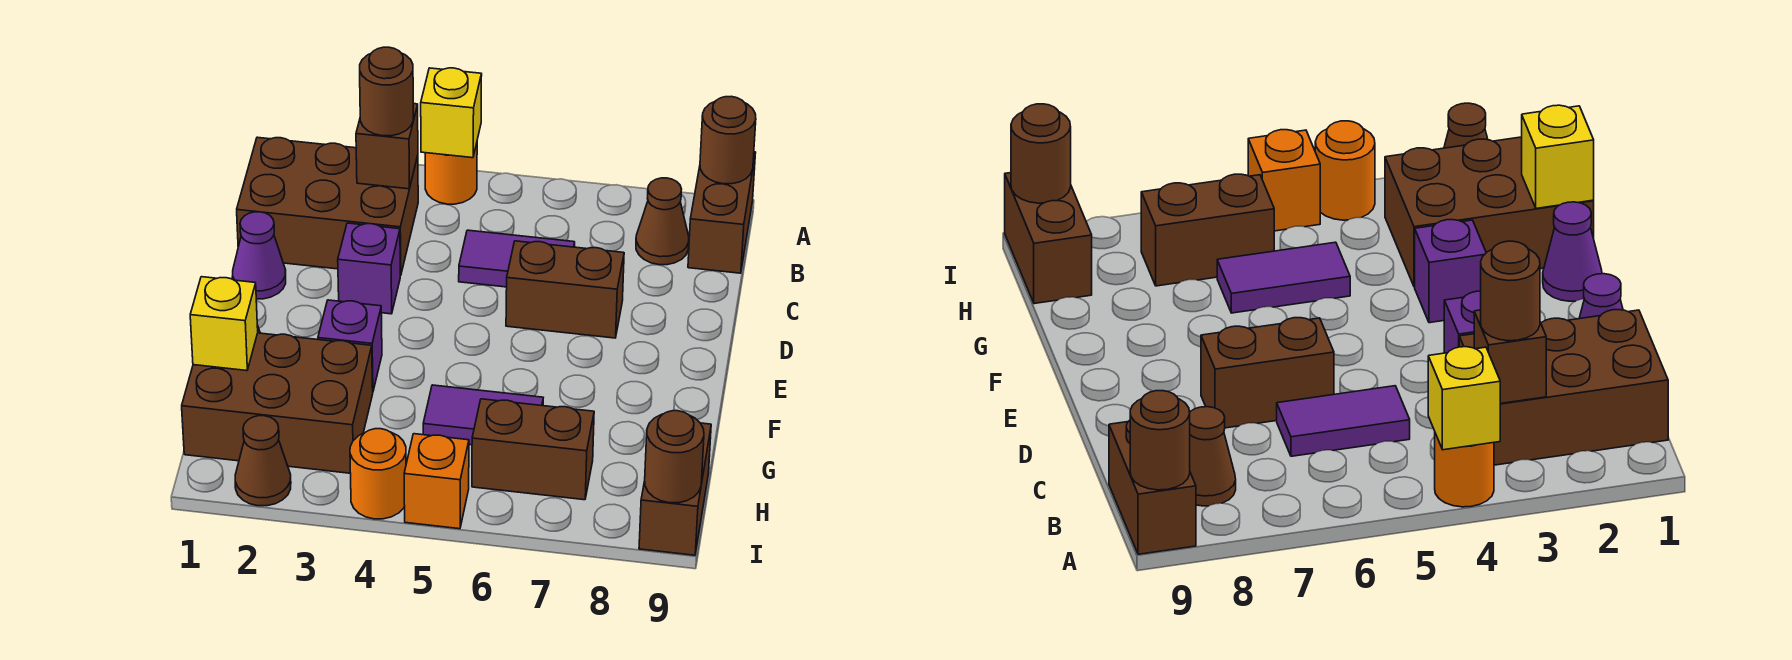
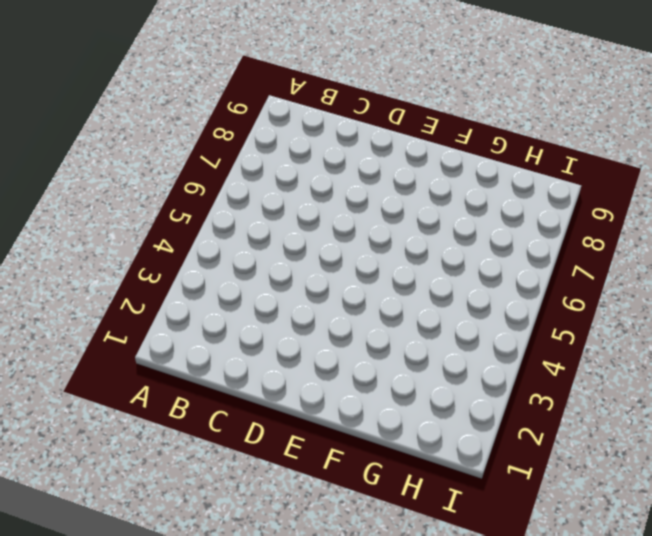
none -> orange 1x1 round brick [425,144,477,204]
none -> brown 1x2 brick [688,152,756,273]
none -> brown 2x3 brick [237,137,418,276]

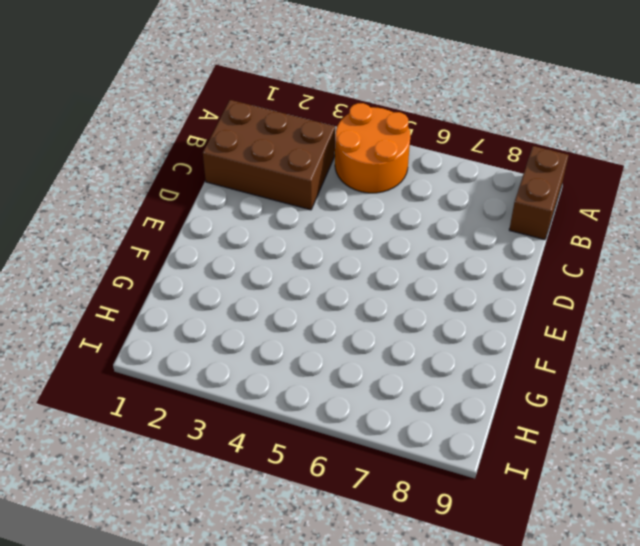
orange 2x2 round brick [335,103,410,193] -> orange 1x1 round brick [425,144,477,204]
none -> brown 1x1 cone [636,178,689,265]
none -> purple 1x2 tile [459,230,575,287]
none -> purple 1x1 cone [233,212,286,299]

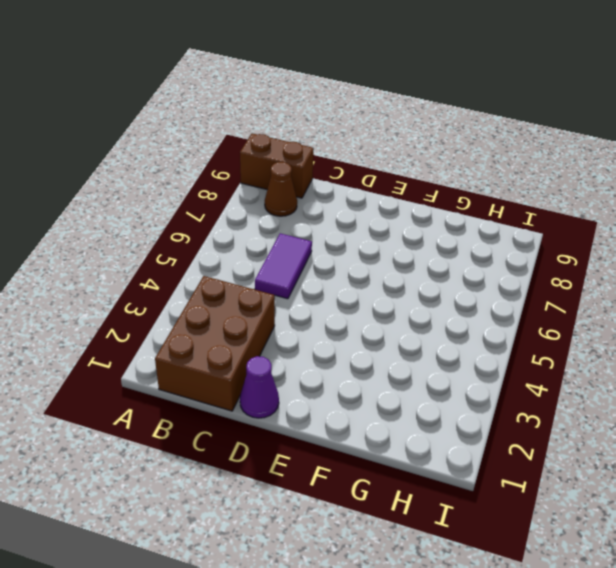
none -> orange 1x1 round brick [425,144,477,204]
none -> purple 1x1 brick [338,223,400,314]
none -> brown 1x2 brick [506,241,624,338]

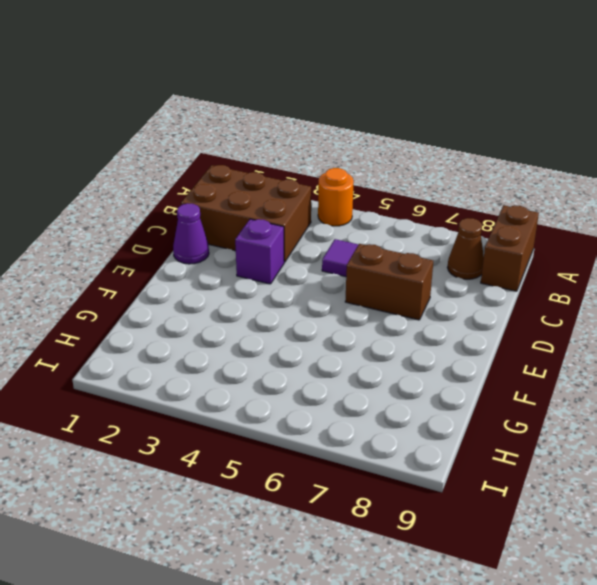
none -> purple 1x1 cone [1543,202,1602,301]
none -> purple 1x1 brick [318,300,382,391]
none -> brown 2x3 brick [182,333,373,473]

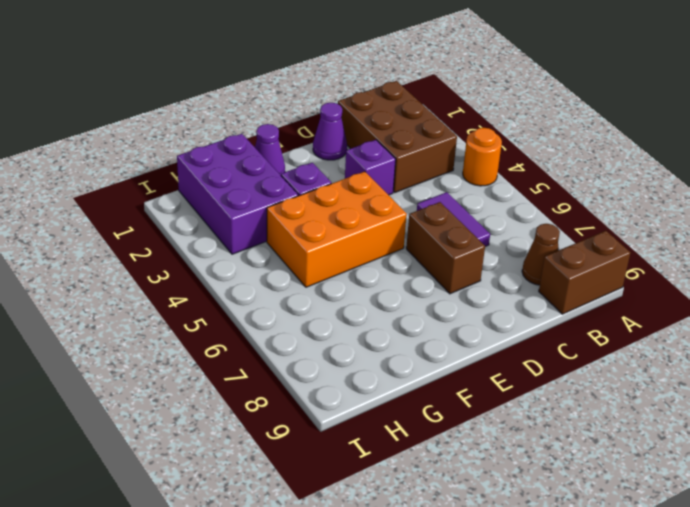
orange 2x3 brick [267,172,407,287] -> purple 1x2 tile [423,385,543,445]
purple 2x3 brick [177,134,298,254] -> brown 2x3 brick [182,333,373,473]
none -> brown 1x2 brick [472,399,594,500]
none -> brown 1x2 brick [639,423,711,555]
none -> brown 1x1 cone [235,416,291,506]

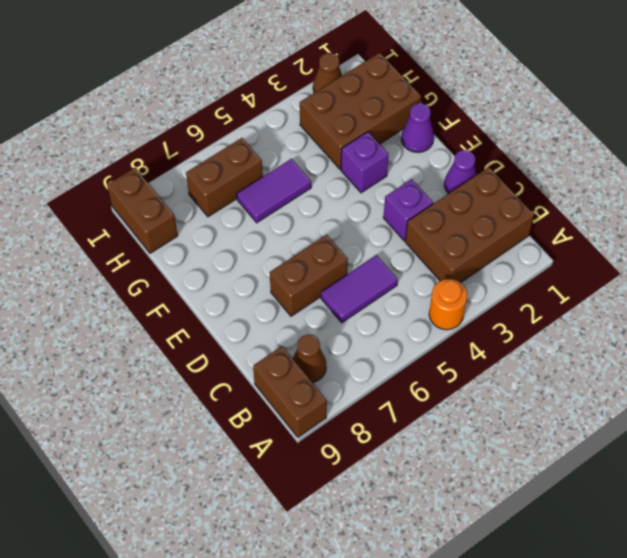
none -> orange 1x1 round brick [350,429,406,519]
none -> orange 1x1 brick [404,434,469,529]
none -> yellow 1x1 brick [421,68,482,158]

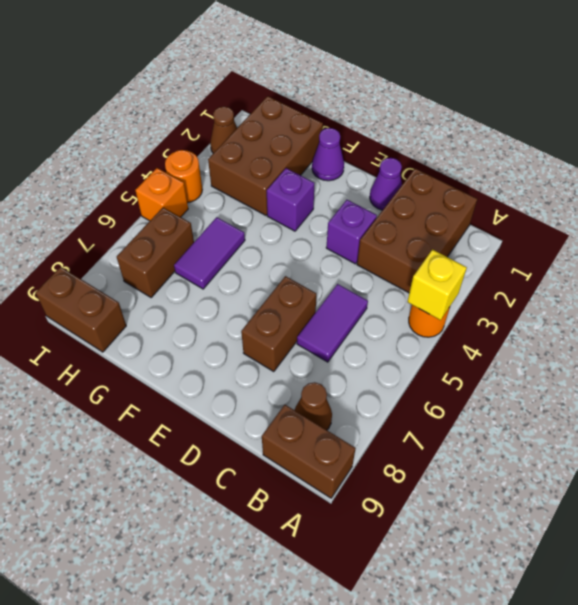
none -> brown 1x1 round brick [700,96,756,184]
none -> brown 1x1 brick [356,104,418,189]
none -> yellow 1x1 brick [190,277,258,371]

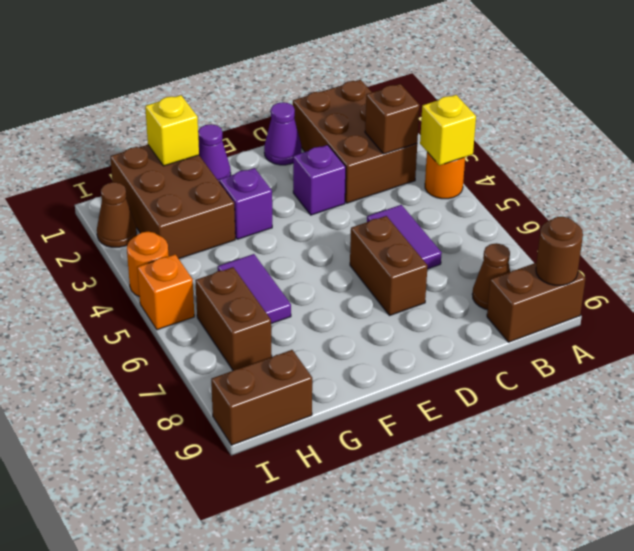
none -> brown 1x1 round brick [645,411,704,503]
none -> brown 1x1 round brick [360,47,413,136]

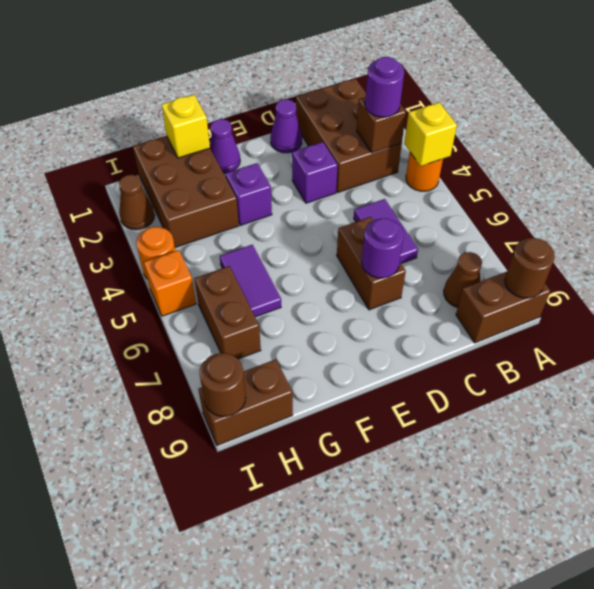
purple 1x1 round brick [365,57,404,117] -> brown 1x1 round brick [360,47,413,136]
purple 1x1 round brick [362,218,404,278] -> none

